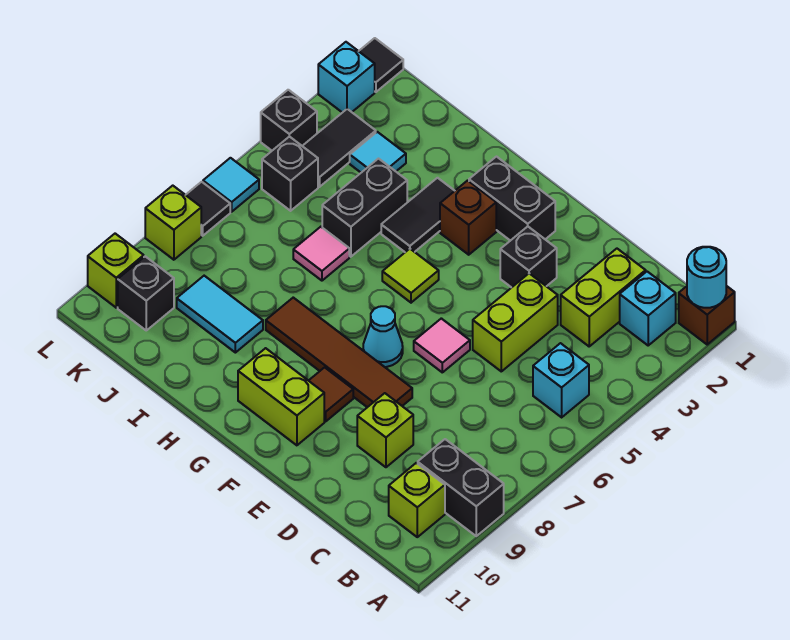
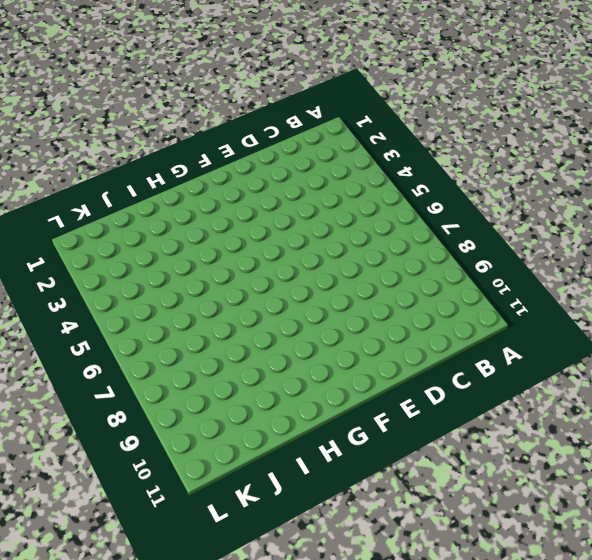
none -> brown 1x1 brick [679,286,735,344]
none -> black 1x2 brick [418,439,504,536]
none -> cyan 1x1 brick [620,272,676,345]
none -> cyan 1x1 brick [533,343,589,417]

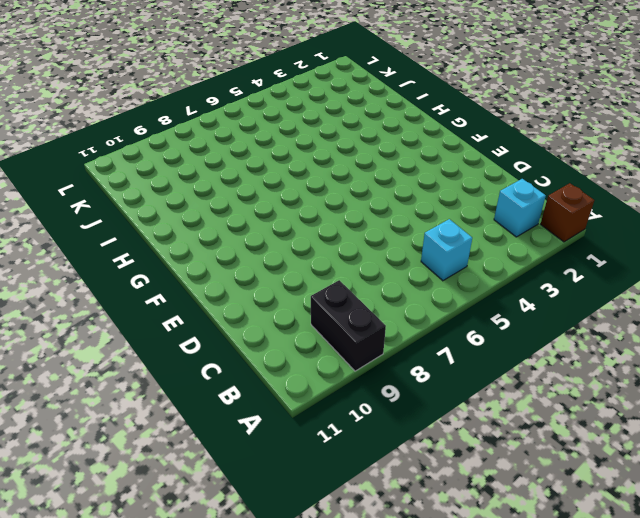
none -> lime 1x1 brick [389,463,445,537]
none -> lime 1x2 brick [561,249,646,346]
none -> lime 1x2 brick [473,273,558,371]
none -> lime 1x1 brick [357,393,413,467]

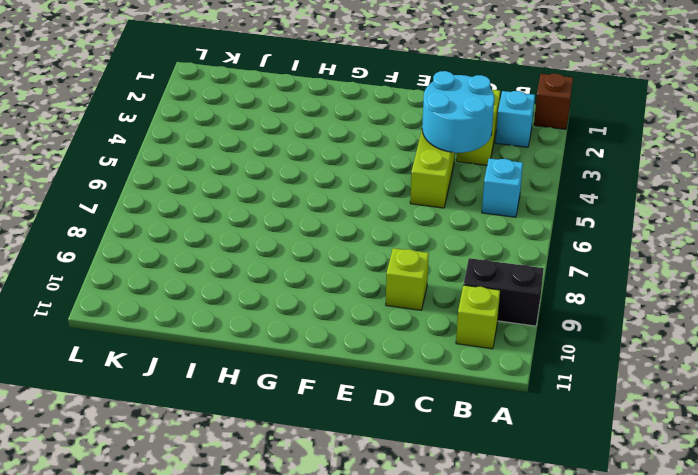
cyan 2x2 round brick [422,71,494,153] -> none
none -> black 1x1 brick [500,227,557,288]
none -> pink 1x1 tile [414,318,470,372]
none -> brown 1x4 tile [266,298,412,407]
none -> black 1x2 brick [469,157,555,241]

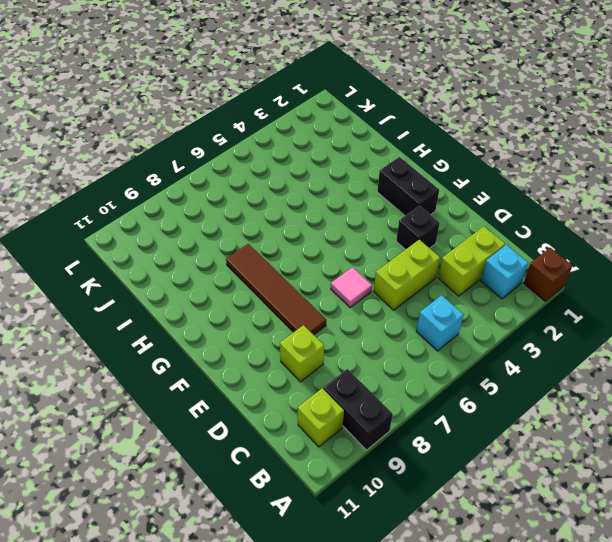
none -> cyan 1x1 cone [363,306,403,367]
none -> brown 1x1 tile [309,367,353,421]
none -> lime 1x2 brick [238,348,324,445]
none -> brown 1x1 brick [440,180,496,255]

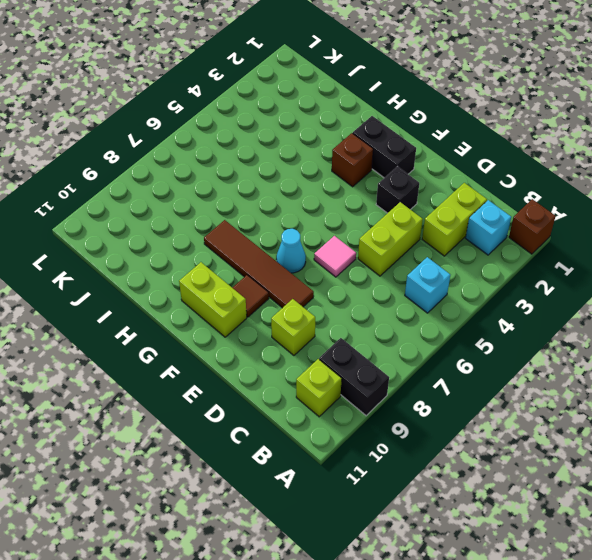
none -> lime 1x1 tile [382,249,439,303]
none -> black 1x2 tile [381,178,454,252]
none -> black 1x2 brick [322,159,407,257]
none -> pink 1x1 tile [293,227,349,281]

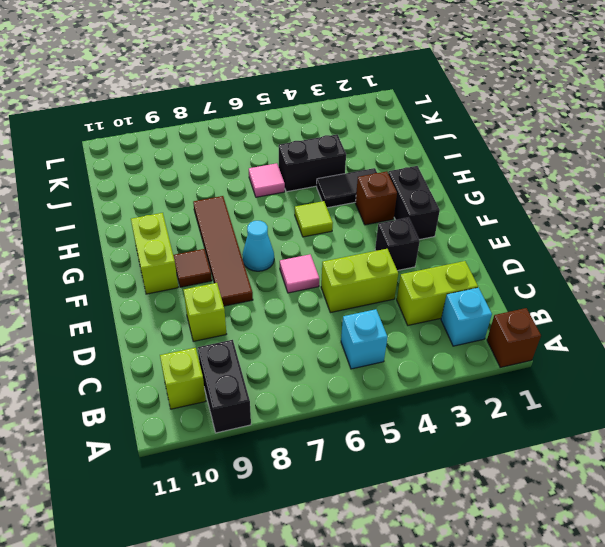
none -> cyan 1x2 tile [177,276,263,353]
none -> cyan 1x1 tile [350,132,406,173]
none -> black 1x2 tile [303,109,376,187]
none -> black 1x1 brick [262,136,318,211]

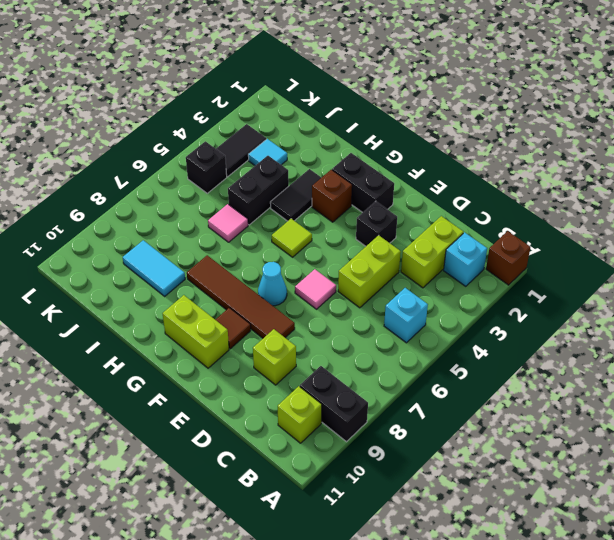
none -> black 1x1 brick [118,256,174,330]
none -> black 1x1 tile [359,38,403,92]
none -> cyan 1x1 brick [318,42,375,113]
none -> black 1x1 brick [261,90,317,151]

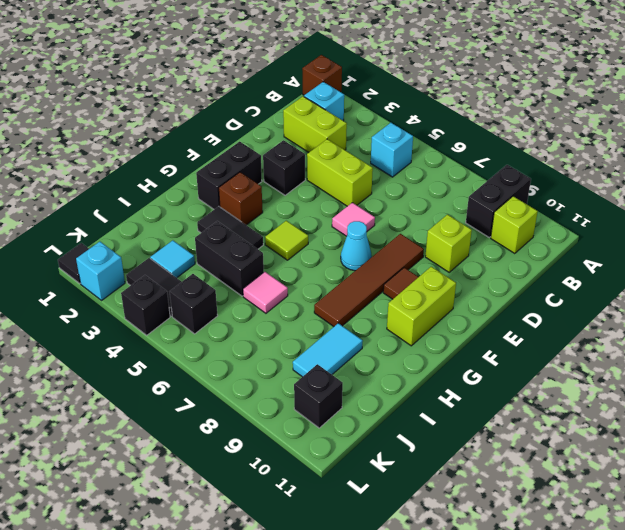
none -> cyan 1x1 tile [203,158,259,212]
none -> black 1x1 tile [186,182,230,236]
none -> lime 1x1 brick [145,186,201,260]
none -> lime 1x1 brick [88,234,144,308]

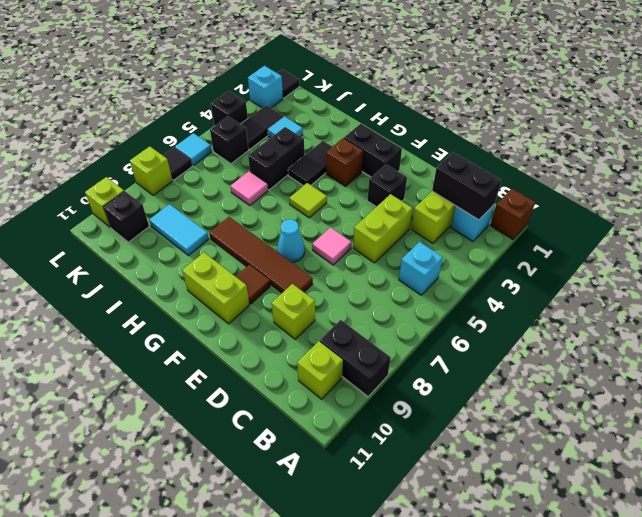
black 1x2 brick [432,152,501,220] -> none
none -> cyan 1x1 round brick [687,247,726,308]

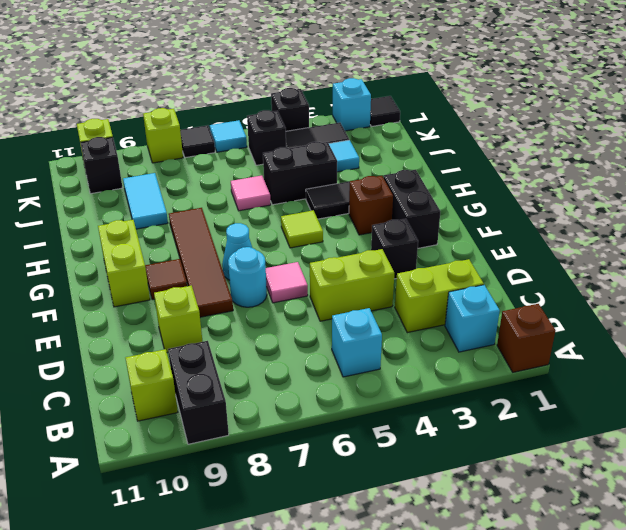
cyan 1x1 round brick [228,247,267,307] -> cyan 1x1 round brick moved to [687,247,726,308]

